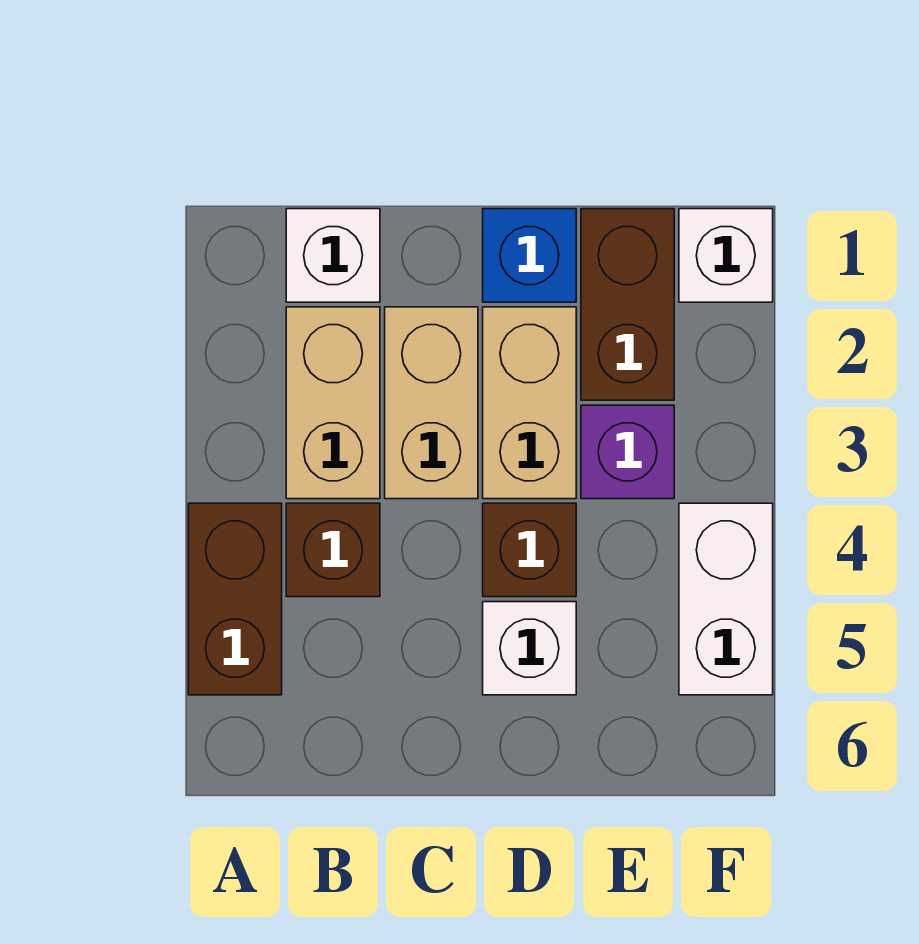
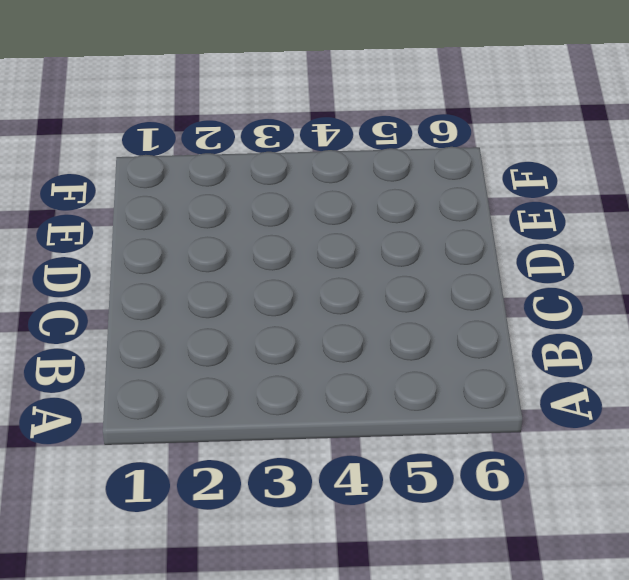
none -> brown 1x2 brick [188,503,282,695]
none -> white 1x1 brick [286,209,380,302]
none -> tan 1x2 brick [286,307,380,499]

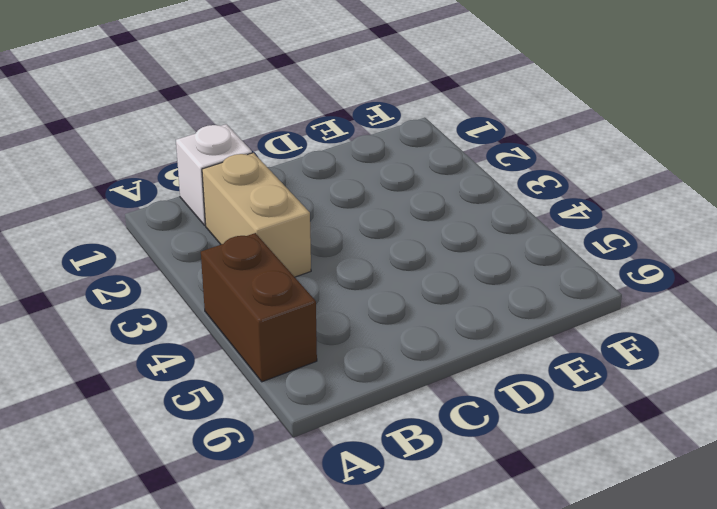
none -> brown 1x1 brick [286,503,380,597]
none -> tan 1x2 brick [385,307,478,499]
none -> blue 1x1 brick [483,209,576,302]

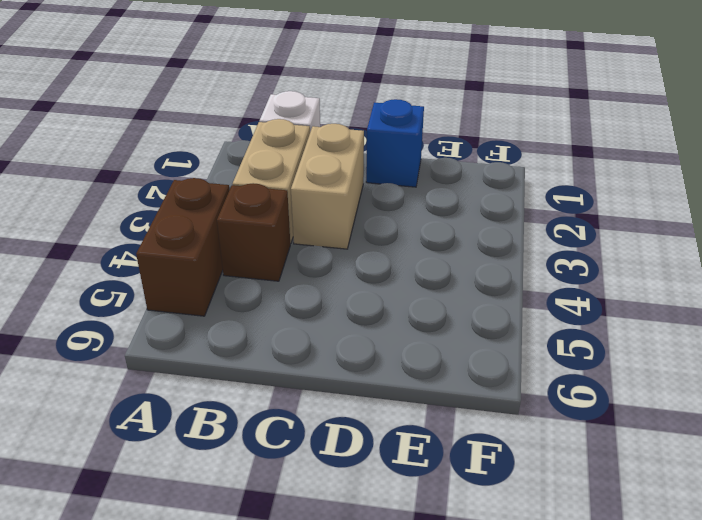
none -> tan 1x2 brick [483,307,576,499]
none -> brown 1x1 brick [483,503,576,597]
none -> white 1x1 brick [483,602,576,695]

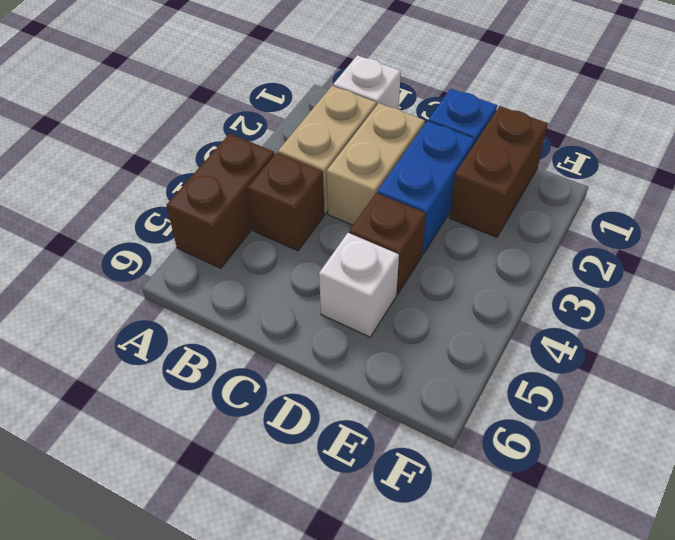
blue 1x2 brick [377,121,475,255] -> tan 1x2 brick [483,307,576,499]
none -> purple 1x1 brick [581,405,674,499]
none -> white 1x1 brick [679,209,773,302]
none -> white 1x2 brick [679,503,773,695]

